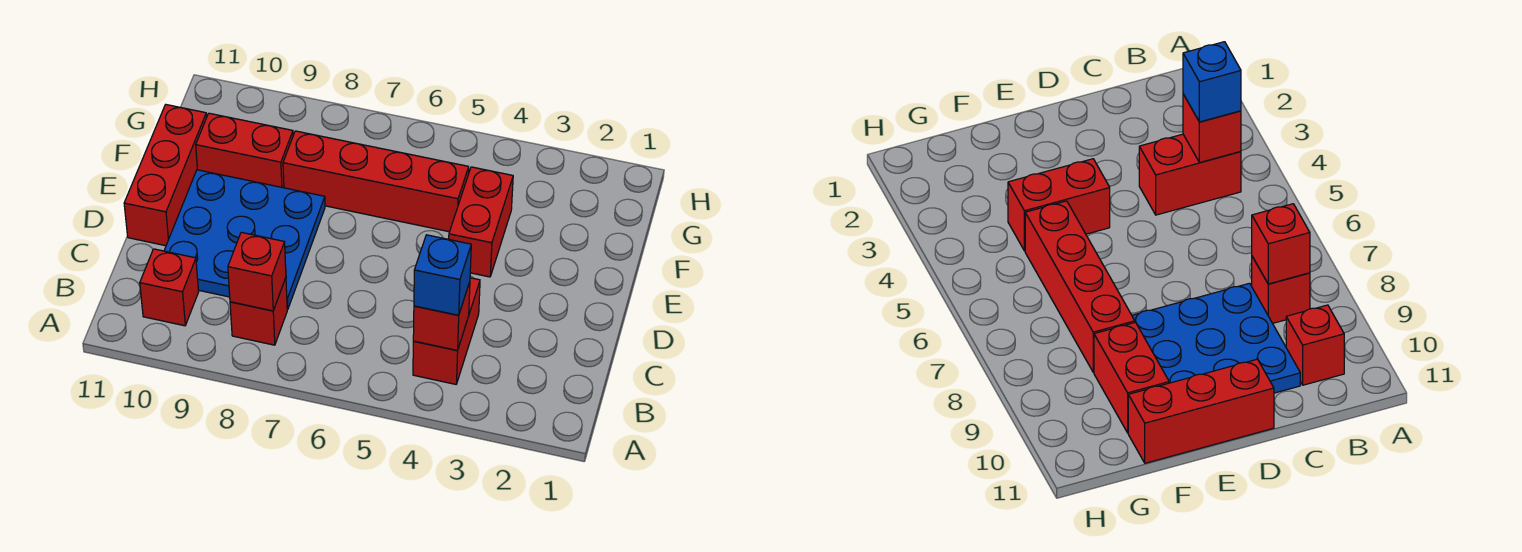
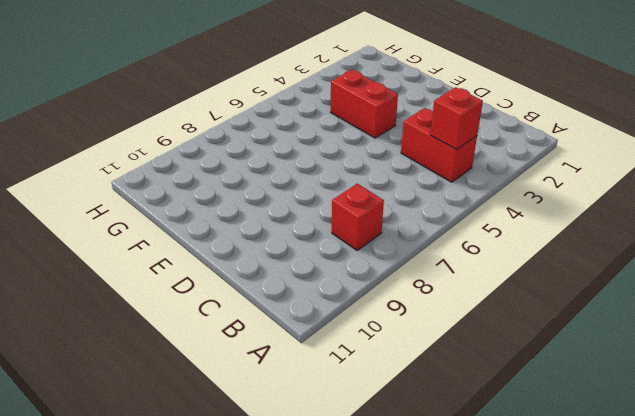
none -> red 1x1 brick [140,249,198,326]
none -> blue 3x3 plate [164,170,325,309]

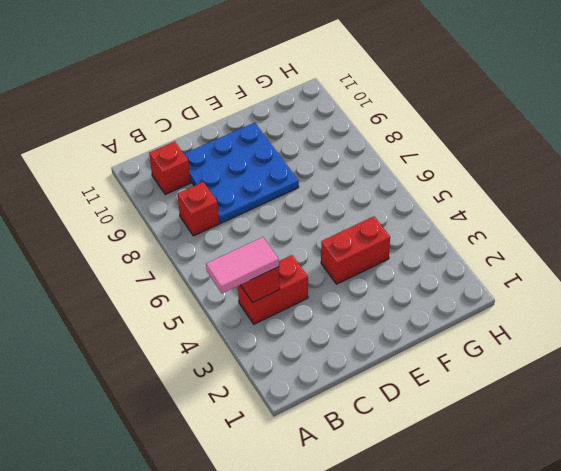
pink 1x2 tile [206,237,279,293] -> blue 1x1 brick [414,235,471,315]
none -> red 1x3 brick [124,105,207,246]
none -> red 1x4 brick [283,131,469,232]

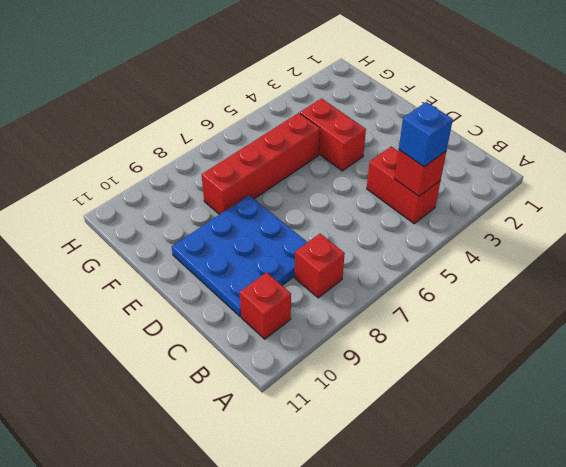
none -> red 1x3 brick [124,105,207,246]
none -> red 1x2 brick [196,113,293,188]

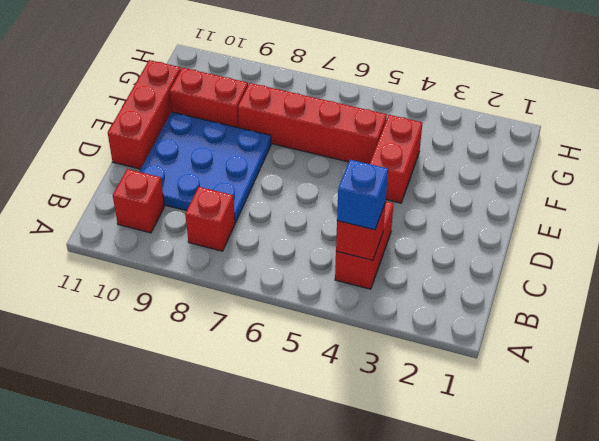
none -> red 1x1 brick [228,232,286,311]

